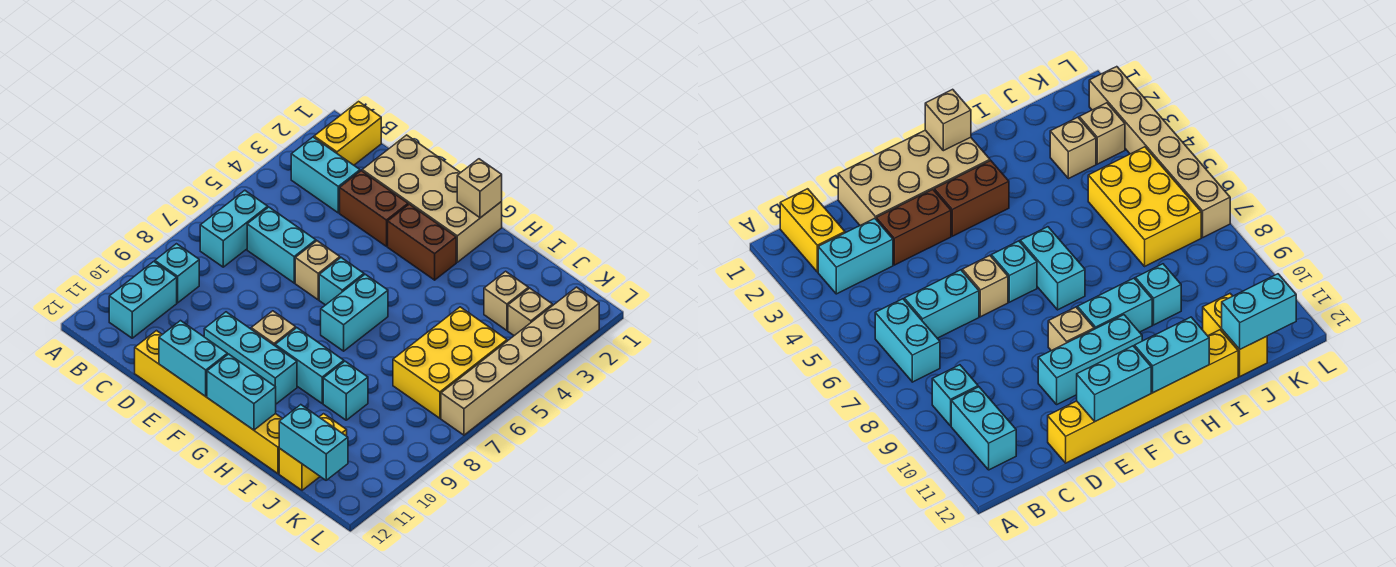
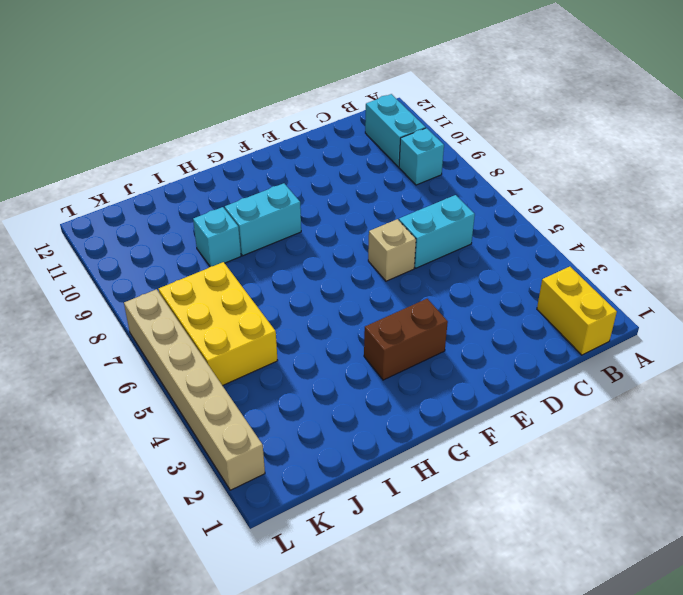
none -> cyan 1x2 brick [291,137,360,213]
none -> cyan 1x2 brick [200,190,268,267]
none -> tan 2x4 brick [362,135,502,262]

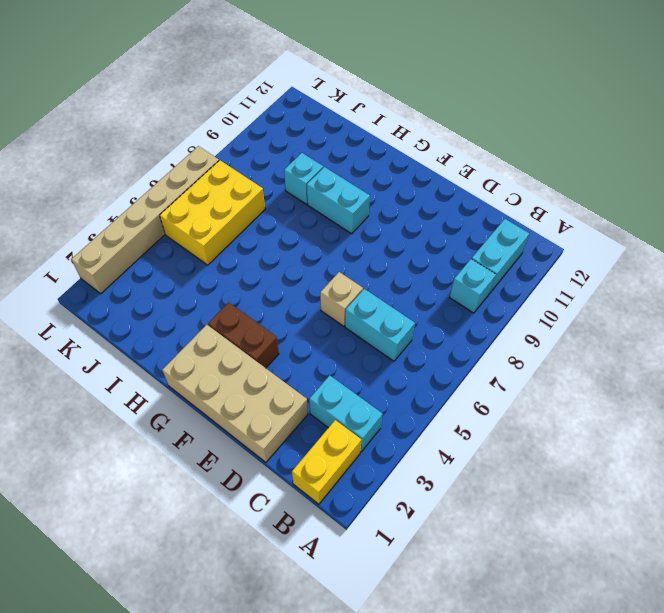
none -> cyan 1x2 brick [200,190,268,267]
none -> brown 1x2 brick [340,171,408,246]
none -> yellow 1x6 brick [135,331,282,474]

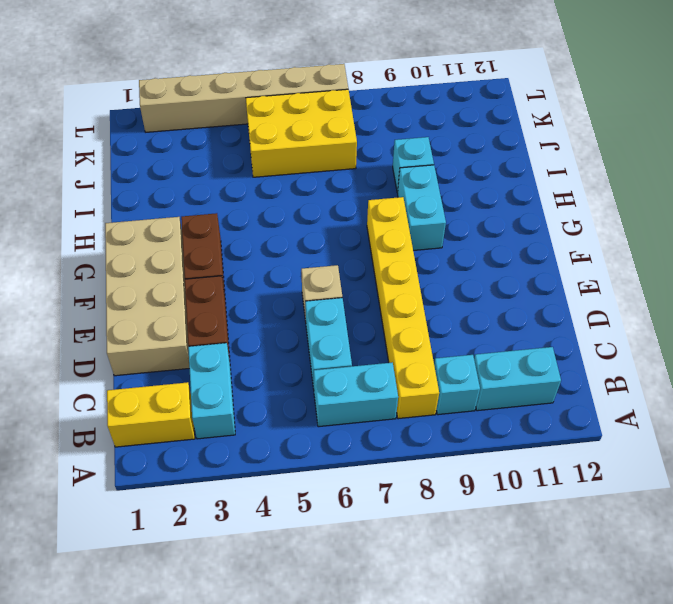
yellow 1x6 brick [367,197,439,419] -> yellow 1x6 brick moved to [135,331,282,474]
none -> cyan 1x3 brick [204,312,297,404]
none -> cyan 1x1 brick [319,258,364,305]
none -> tan 1x1 brick [251,311,296,346]

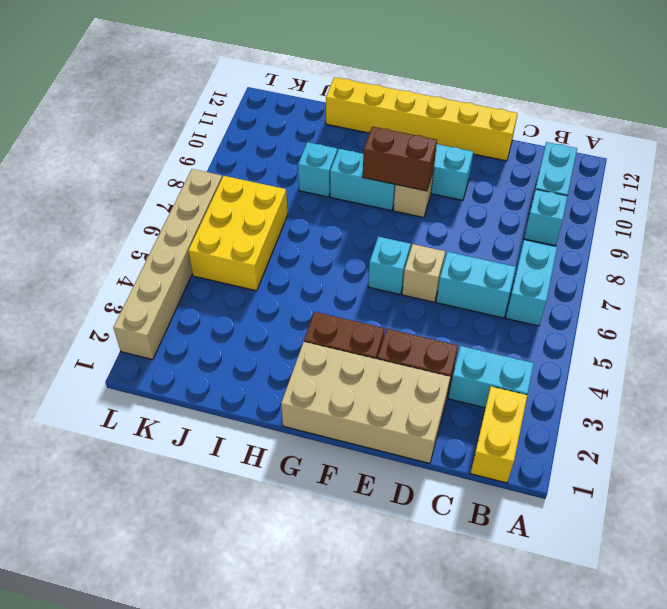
brown 1x2 brick [363,127,437,191] -> none
none -> cyan 1x2 brick [321,274,388,351]
none -> tan 1x1 brick [484,271,529,330]
none -> yellow 1x2 brick [279,414,347,490]

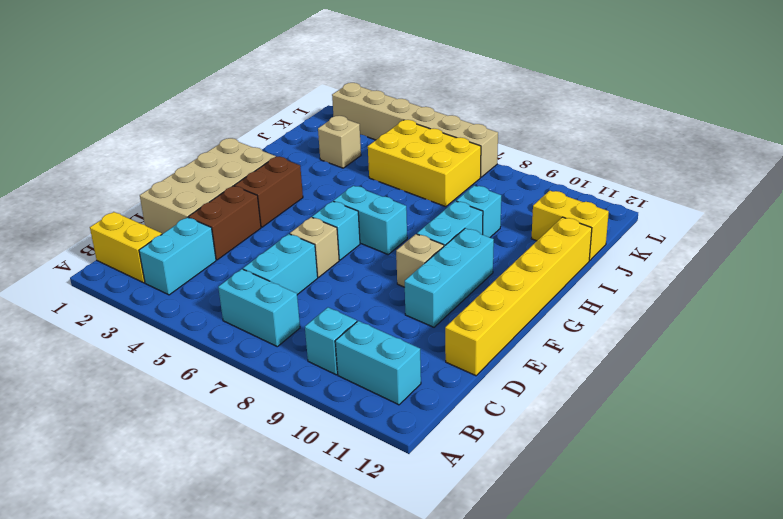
none -> tan 1x1 brick [508,288,553,336]
none -> cyan 1x2 brick [159,321,227,396]
none -> tan 1x1 brick [457,159,502,218]

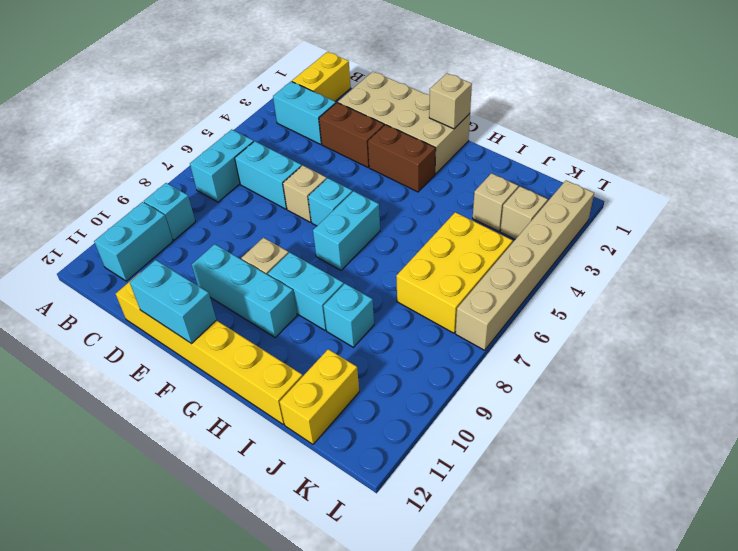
none -> cyan 1x2 brick [207,354,276,430]
none -> cyan 1x2 brick [279,405,348,480]

